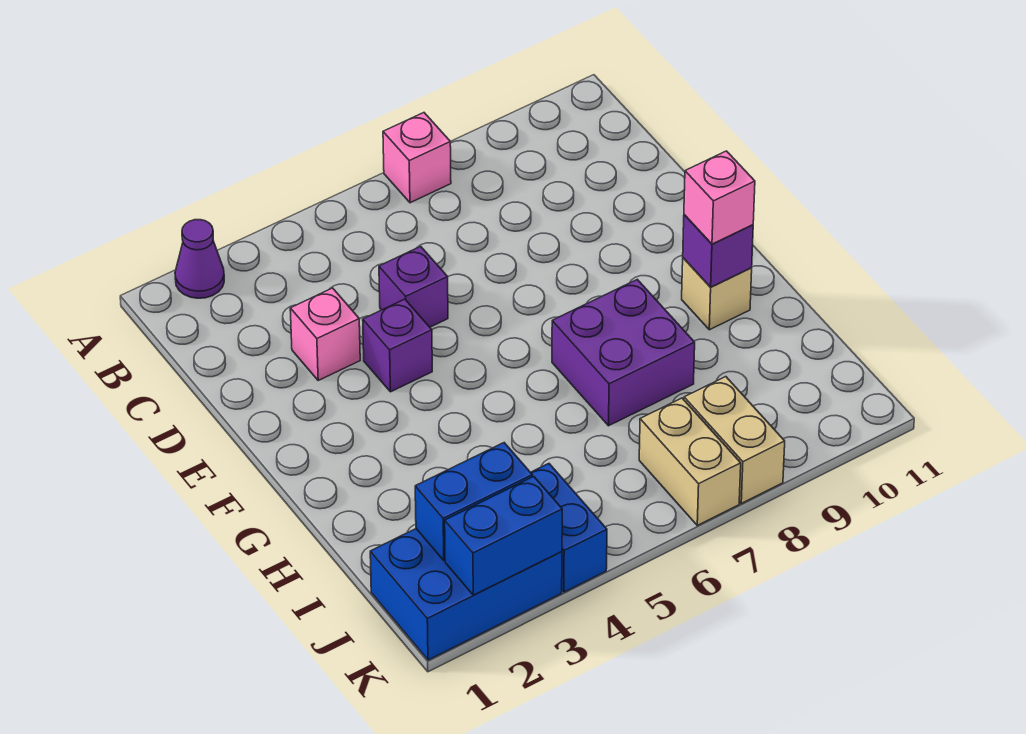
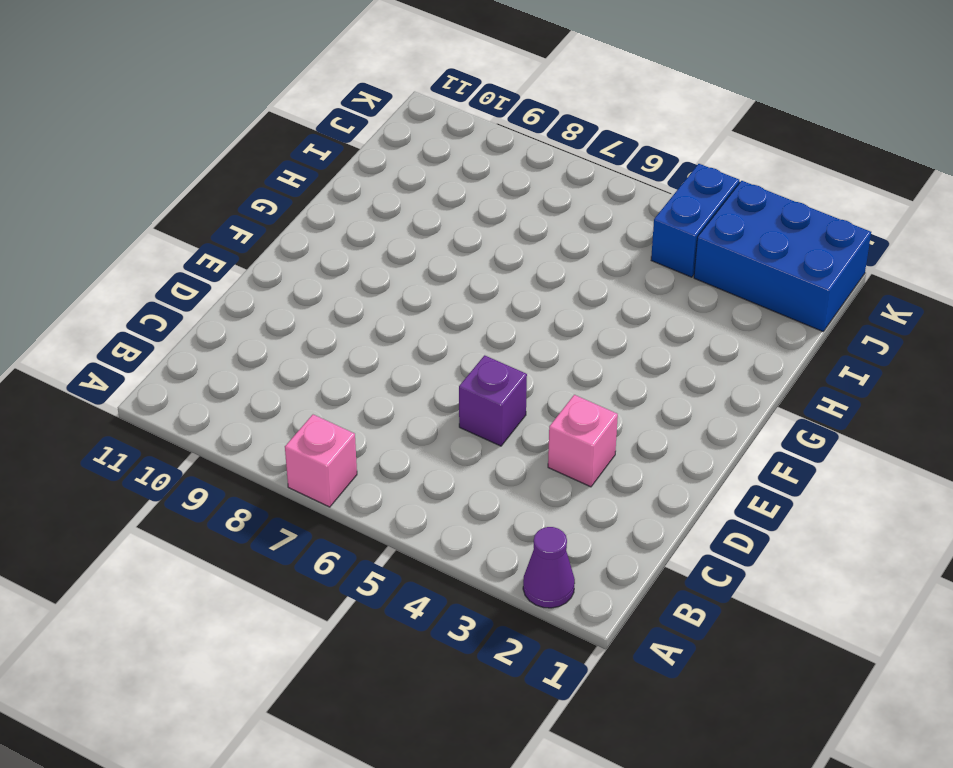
none -> purple 1x1 brick [363,299,432,392]
none -> purple 2x2 brick [552,279,695,426]
none -> tan 1x1 brick [682,258,752,330]

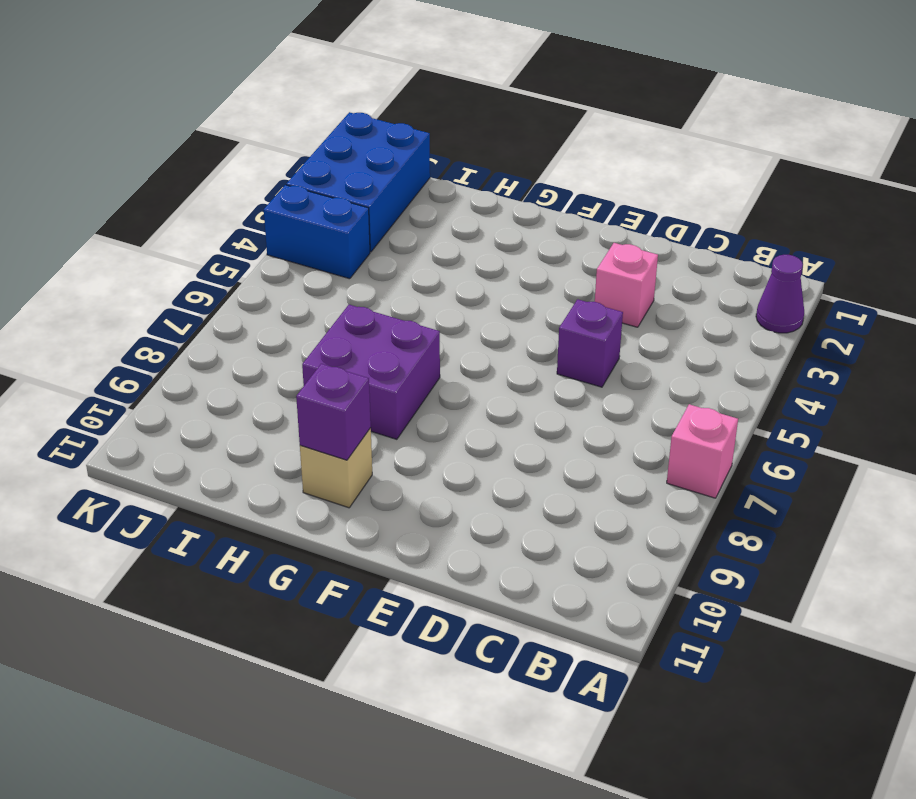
none -> purple 1x1 brick [363,299,432,392]
none -> tan 1x2 brick [639,398,741,525]
none -> tan 1x2 brick [684,377,785,503]

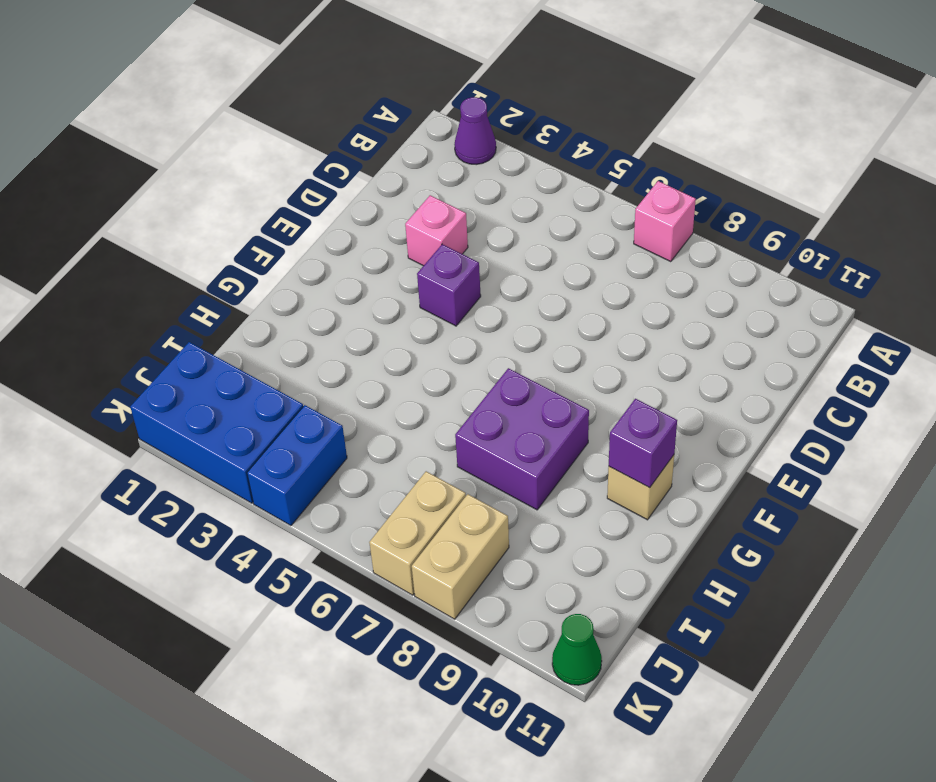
green 1x1 cone [552,614,602,685] -> none
none -> purple 1x1 brick [379,246,448,327]
none -> blue 1x2 brick [415,443,532,560]
none -> blue 1x2 brick [445,476,562,595]

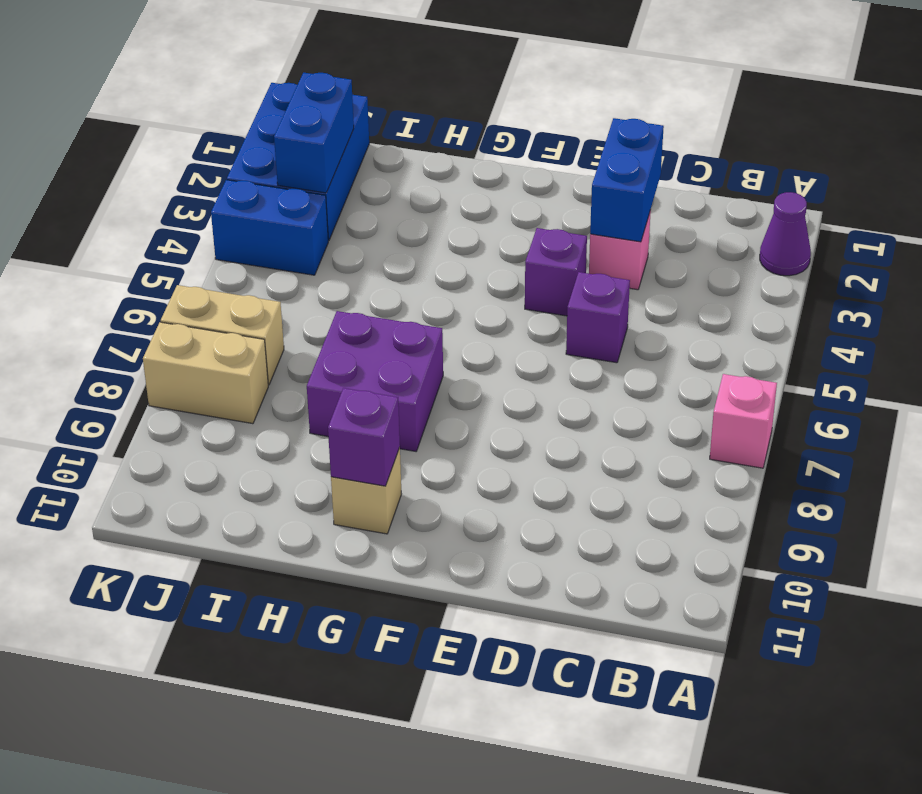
blue 1x2 brick [590,118,664,242] -> blue 1x2 brick moved to [445,476,562,595]
none -> pink 1x1 brick [684,151,755,244]

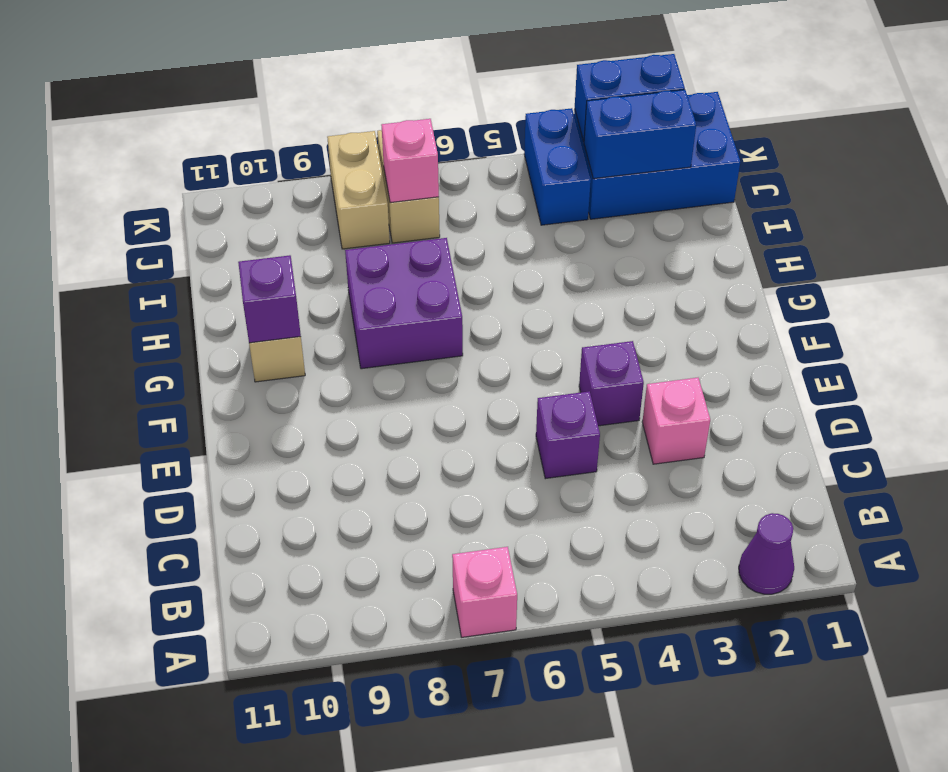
pink 1x1 brick [382,119,439,203] -> pink 1x1 brick moved to [684,151,755,244]

